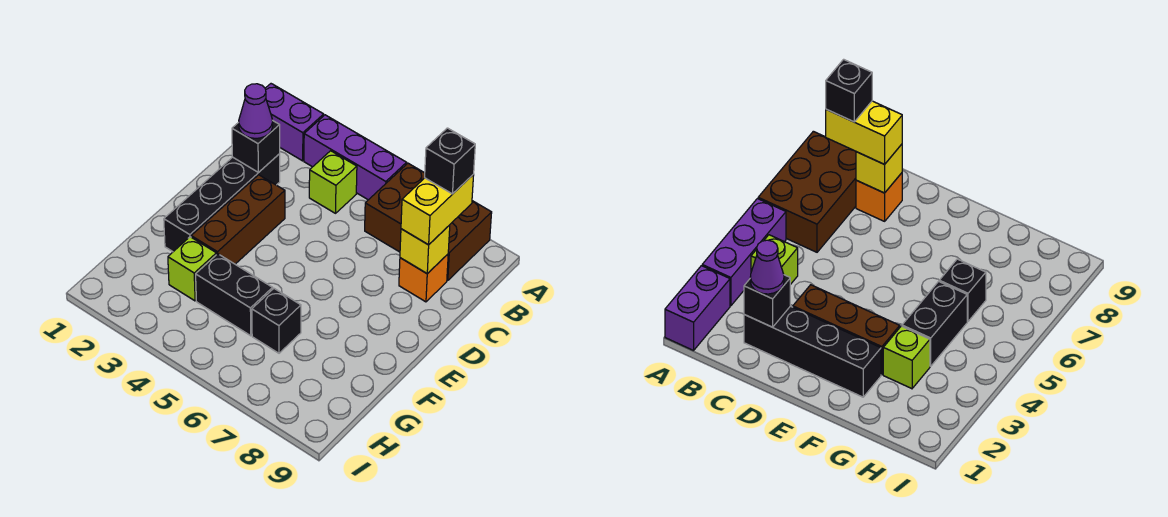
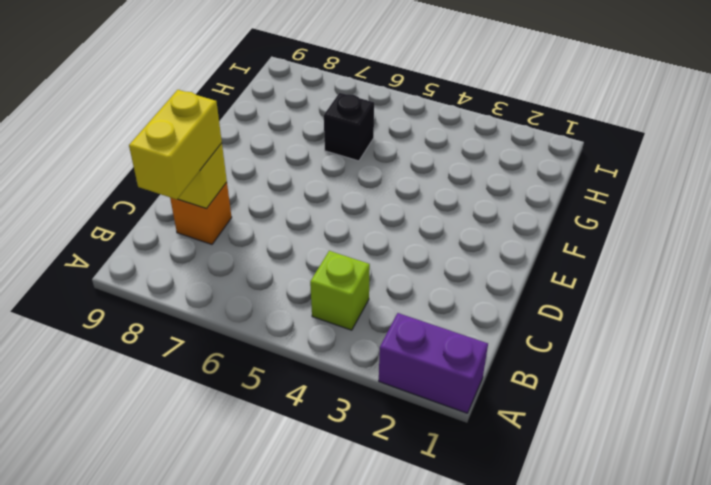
none -> purple 1x3 brick [304,115,407,200]
none -> brown 2x3 brick [365,163,492,281]
none -> black 1x4 brick [164,154,280,252]

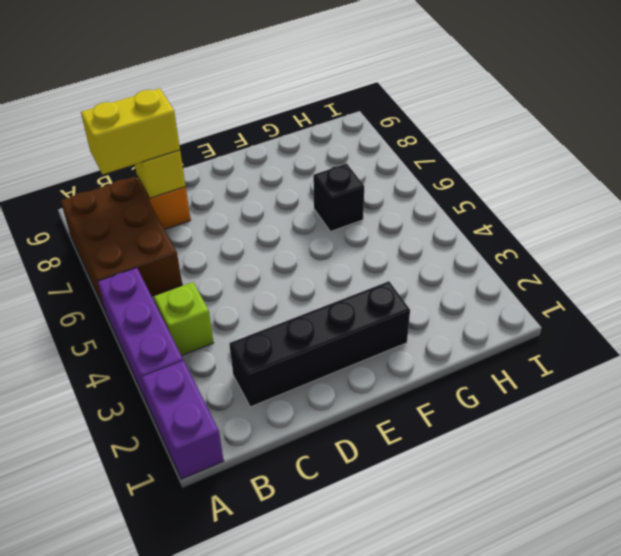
none -> brown 1x3 brick [191,175,285,264]
none -> lime 1x1 brick [168,237,216,301]
none -> black 1x2 brick [196,254,273,336]

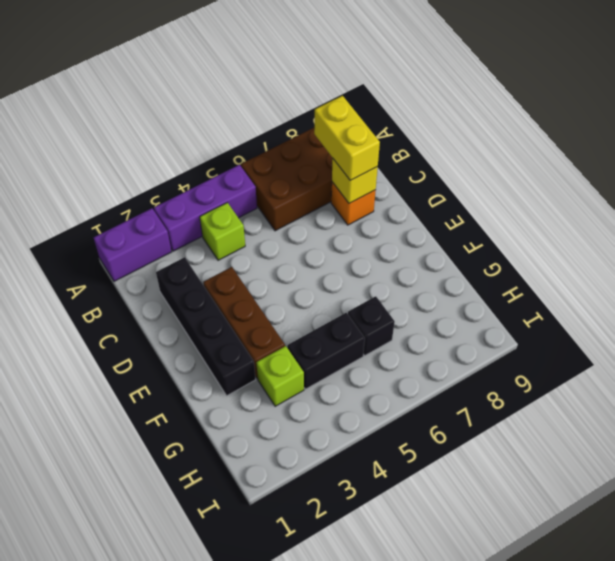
none -> black 1x1 brick [232,120,280,173]
none -> purple 1x1 cone [239,84,273,138]
none -> black 1x1 brick [425,128,475,194]

